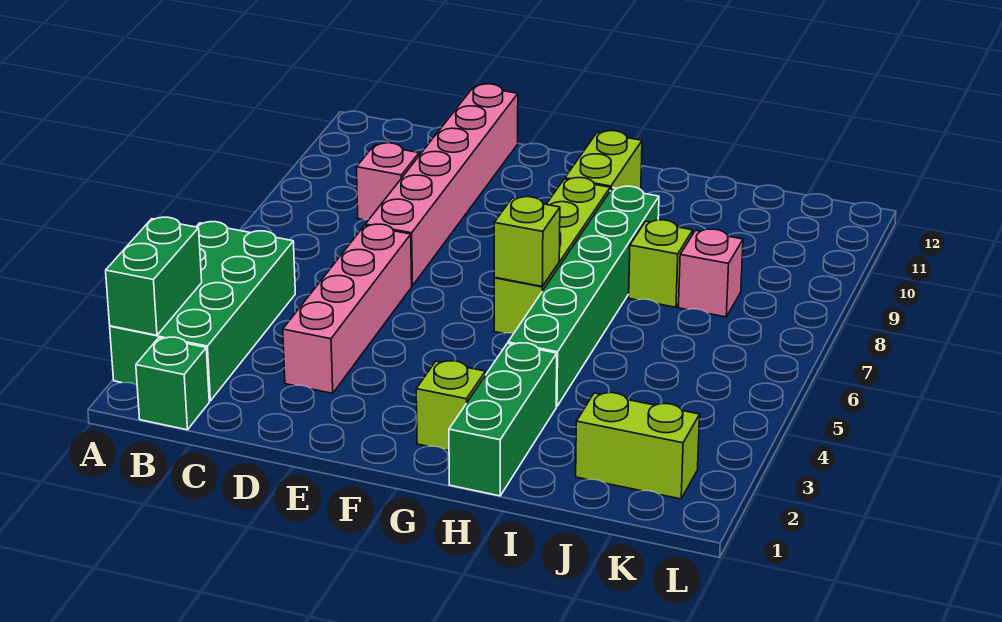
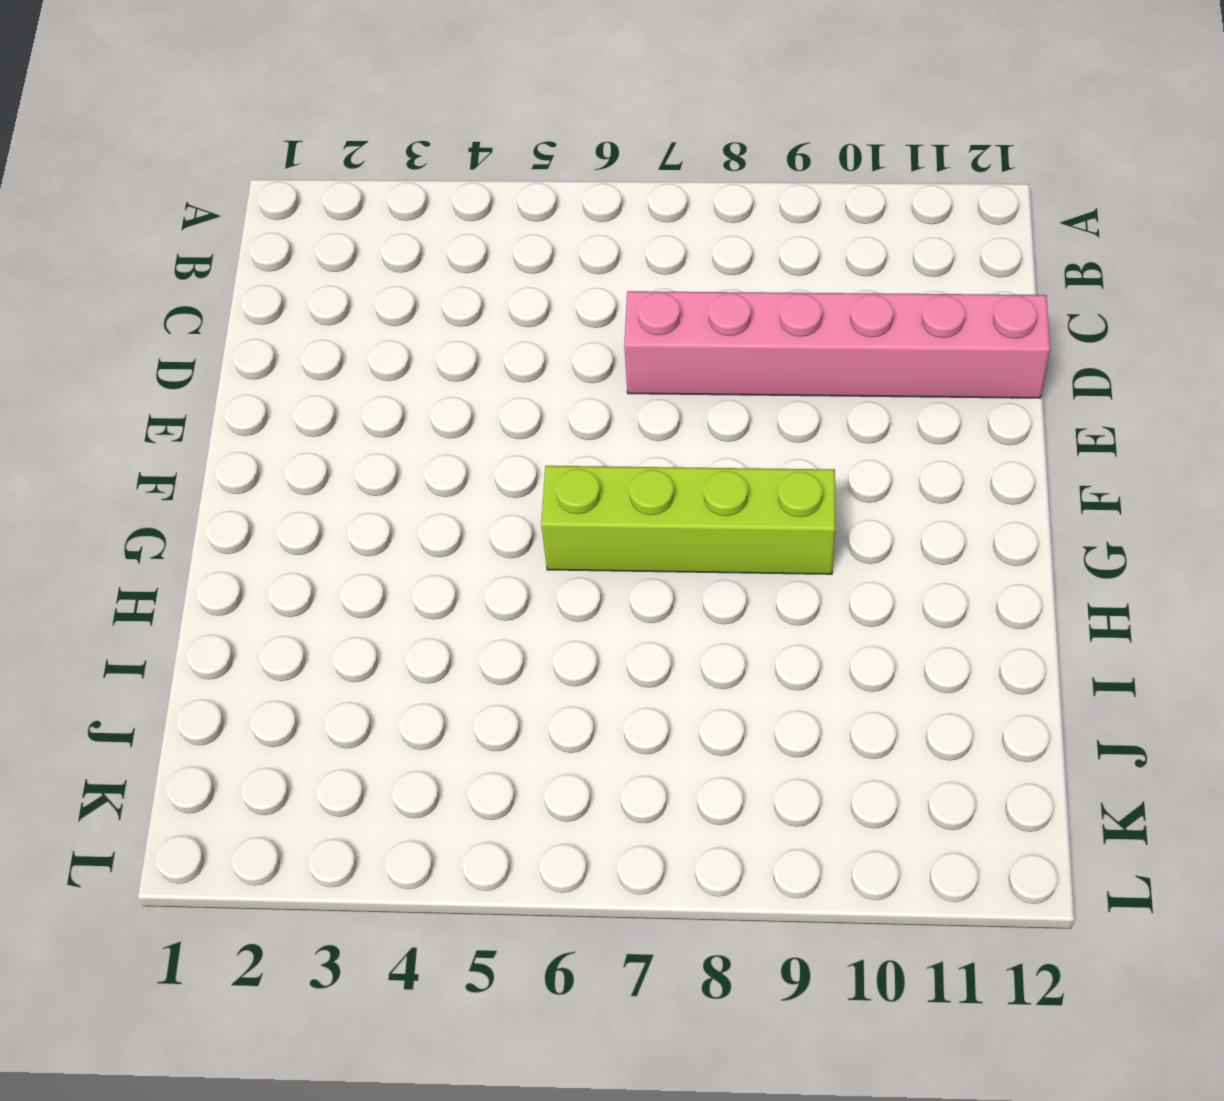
none -> green 2x4 brick [110,222,295,401]
none -> green 1x1 brick [136,337,209,430]
none -> pink 1x1 brick [357,143,419,220]

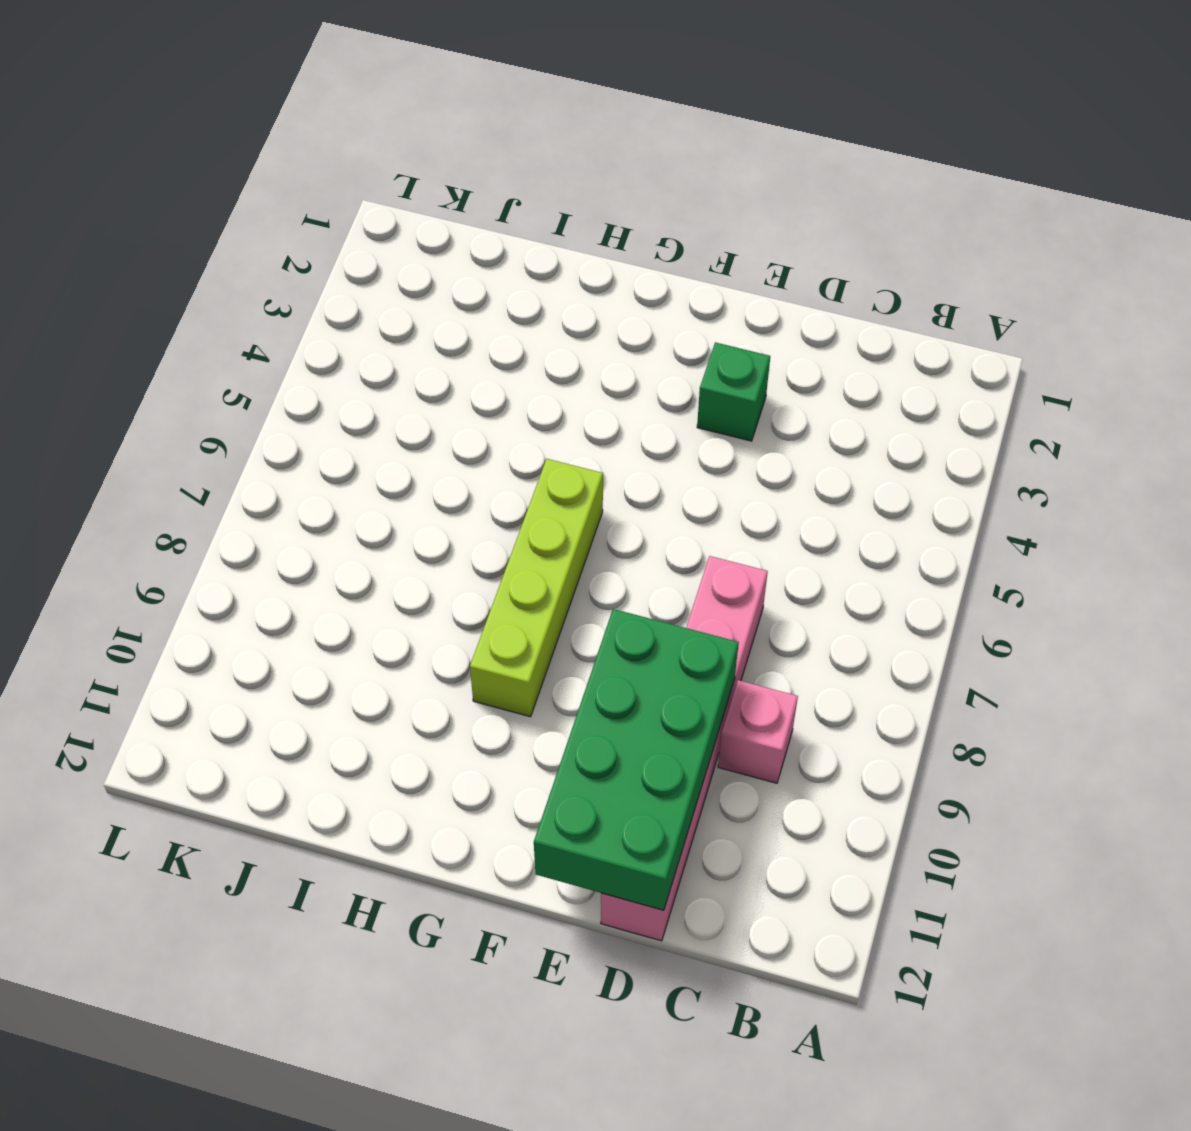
green 2x4 brick [534,609,739,910] -> green 2x4 brick moved to [110,222,295,401]
green 1x1 brick [697,342,770,441] -> green 1x1 brick moved to [136,337,209,430]
none -> pink 1x4 brick [283,224,412,393]
none -> lime 1x1 brick [416,361,485,451]
none -> lime 1x2 brick [565,131,642,191]

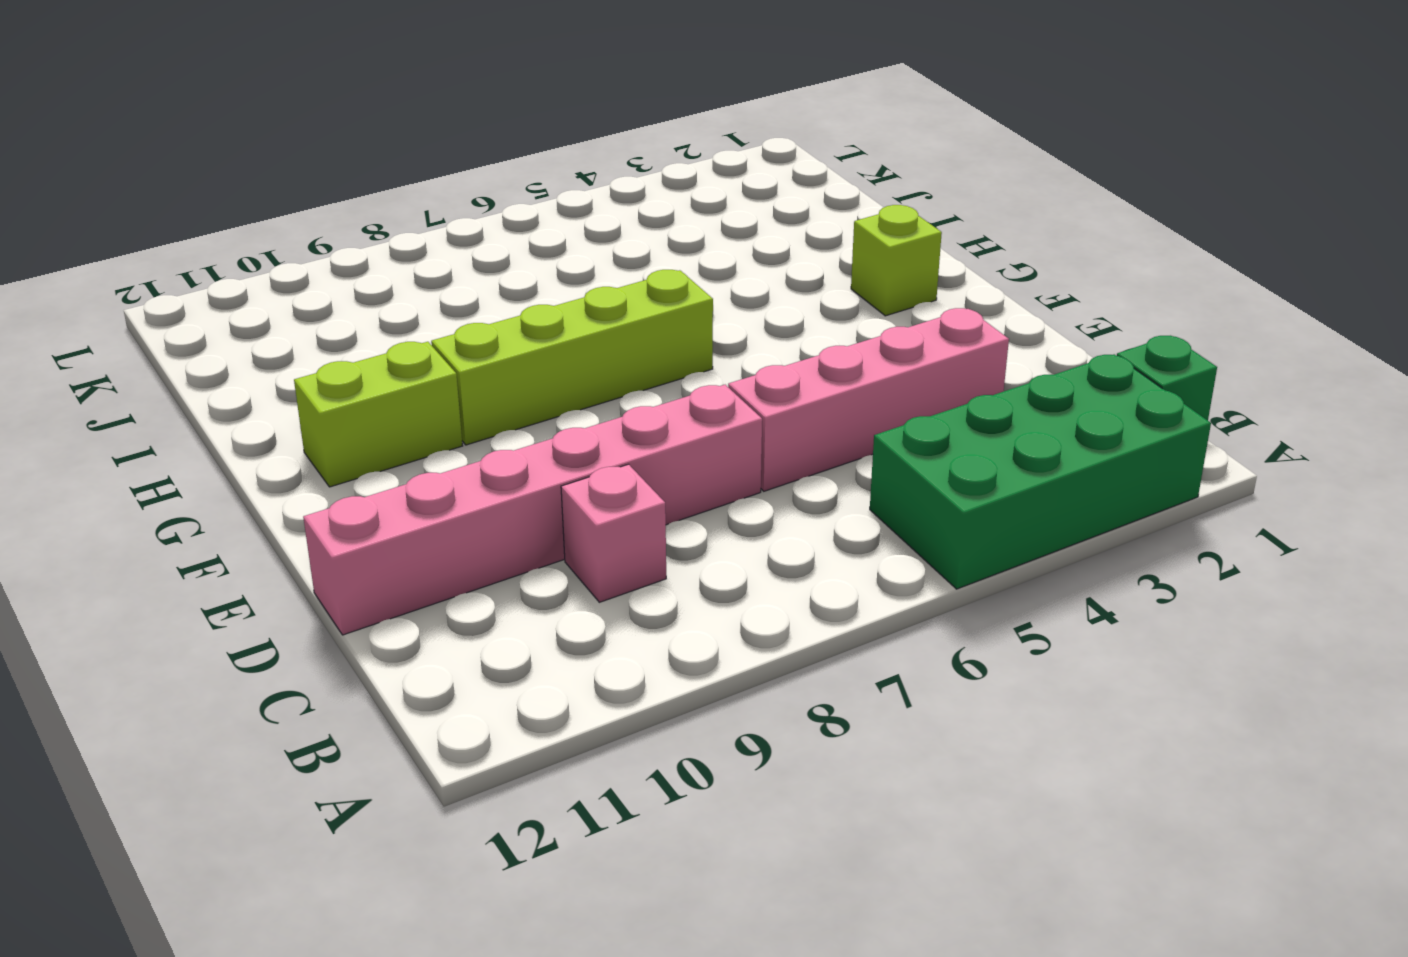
none -> green 1x3 brick [449,343,557,496]
none -> green 1x6 brick [508,186,659,407]
none -> lime 1x1 brick [629,220,693,307]

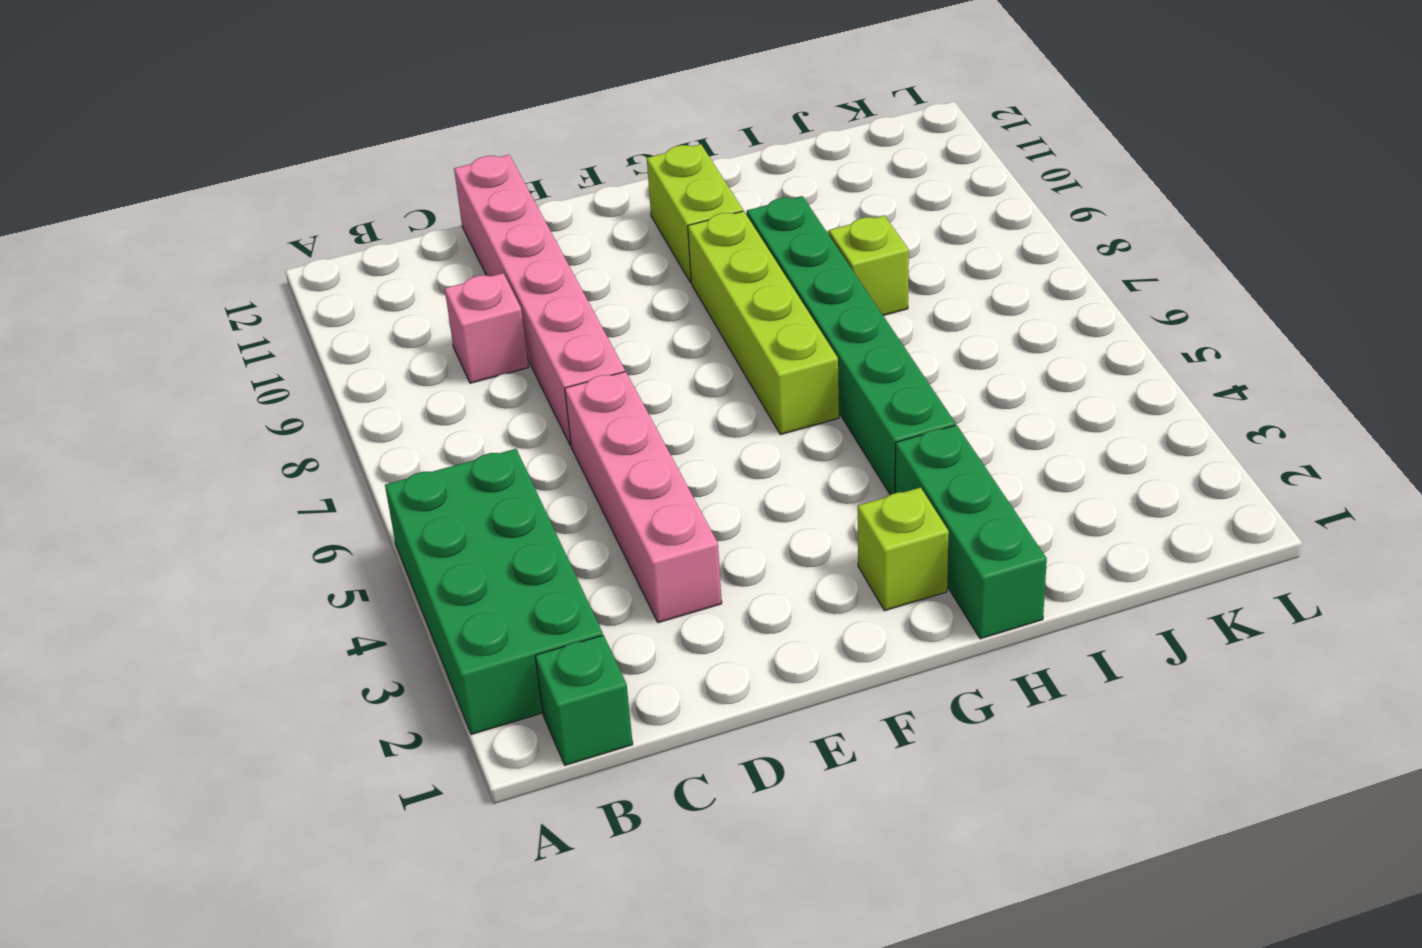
none -> lime 1x2 brick [576,393,700,499]
none -> pink 1x1 brick [678,229,743,317]
none -> green 1x2 brick [106,217,202,335]

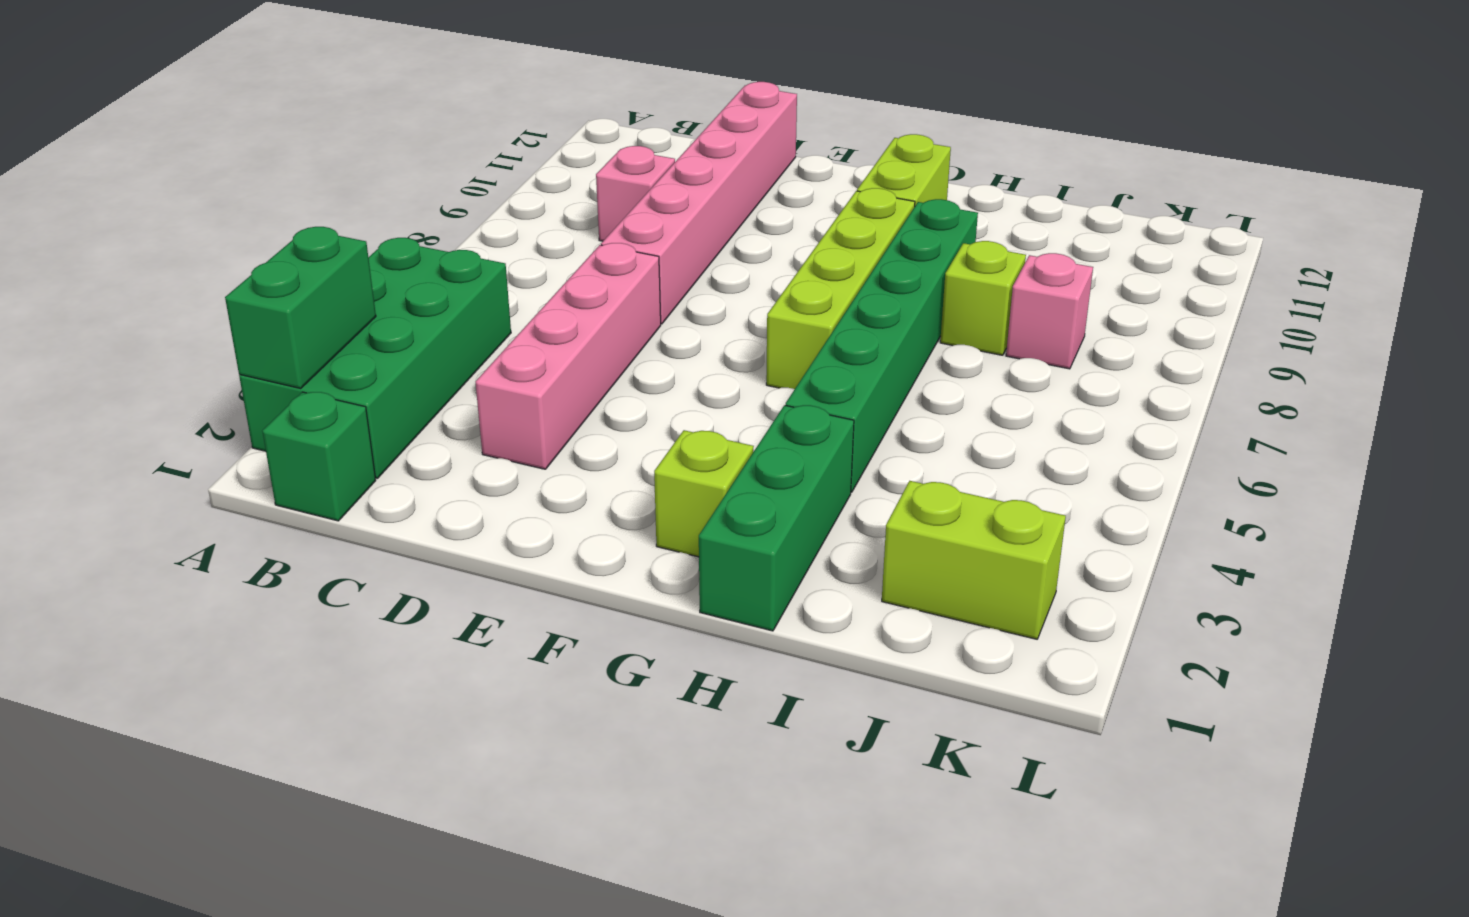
none -> lime 1x1 brick [494,197,560,286]

